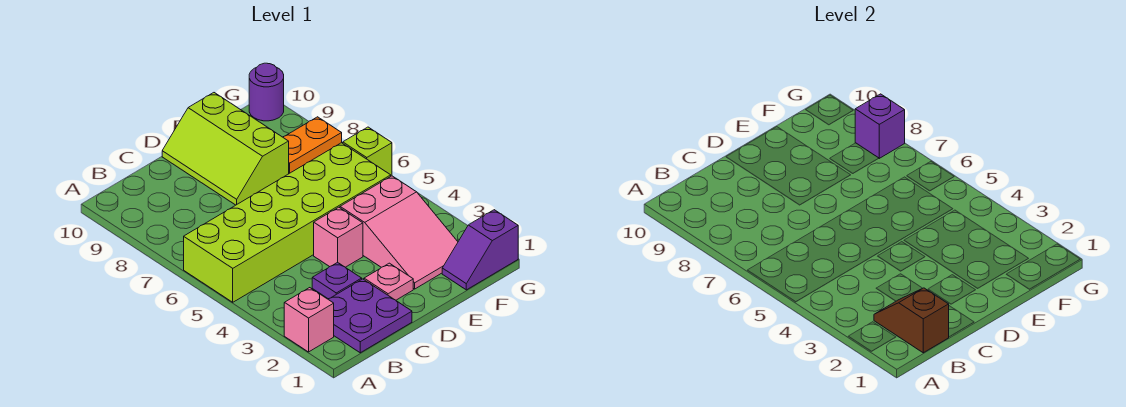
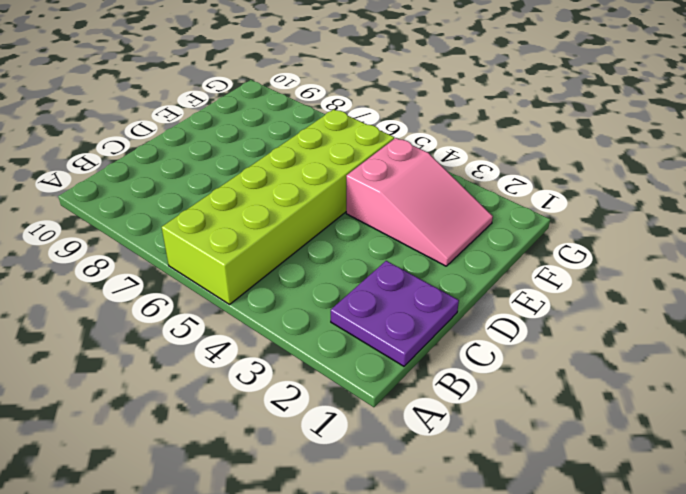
none -> pink 1x1 brick [284,288,334,352]
none -> purple 1x1 plate [312,262,362,299]
none -> pink 1x1 plate [364,263,413,300]

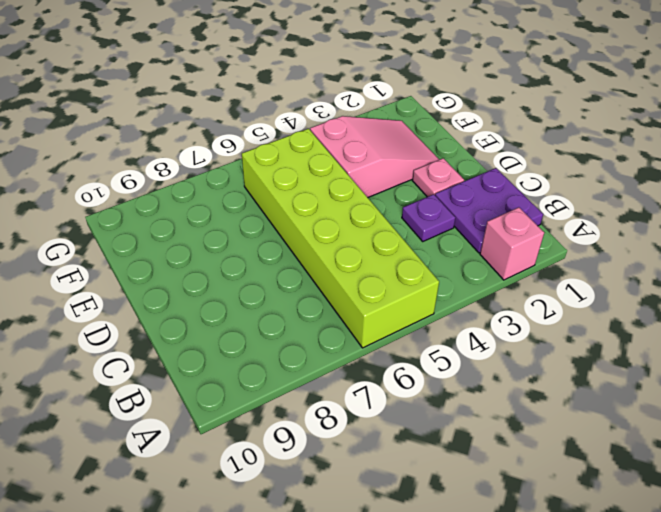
none -> pink 1x1 brick [314,207,363,267]
none -> lime 2x3 slope [162,93,289,205]
none -> purple 1x2 slope [442,210,518,290]

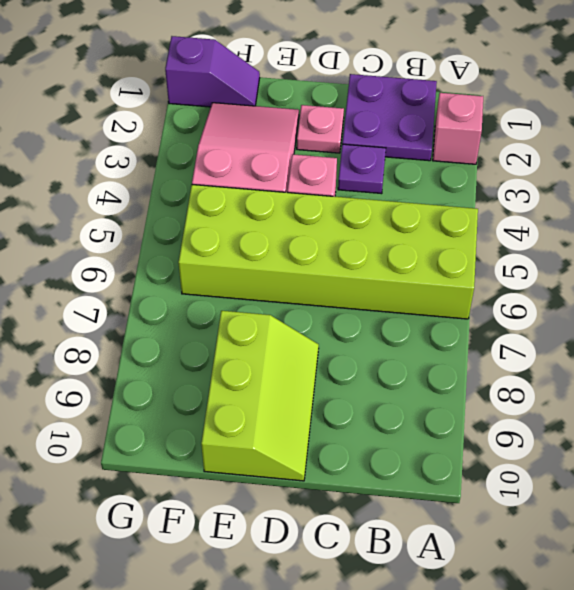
none -> orange 1x2 plate [283,117,342,173]
none -> lime 1x1 brick [343,127,392,176]
none -> purple 1x1 round brick [249,63,284,121]

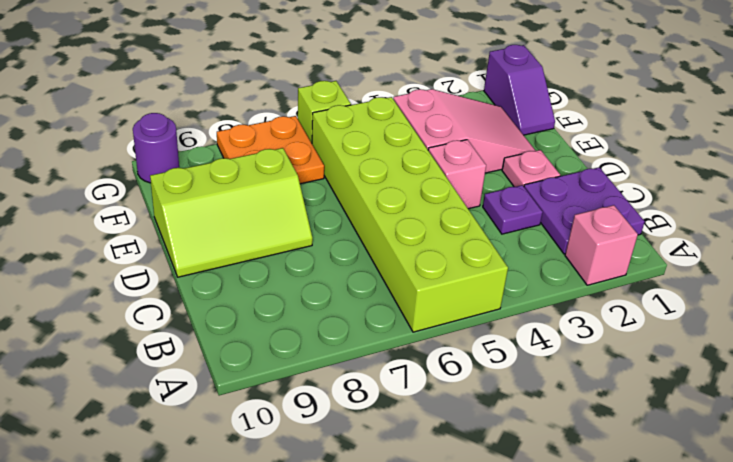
orange 2x2 plate [217,116,324,184] -> orange 1x2 plate [283,117,342,173]
none -> brown 1x2 slope [874,288,949,353]
none -> purple 1x1 brick [855,94,905,158]

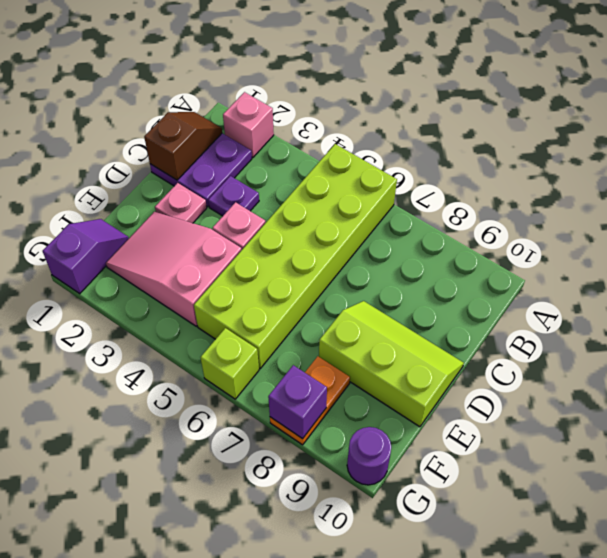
brown 1x2 slope [144,112,222,180] -> brown 1x2 slope turned to [874,288,949,353]

